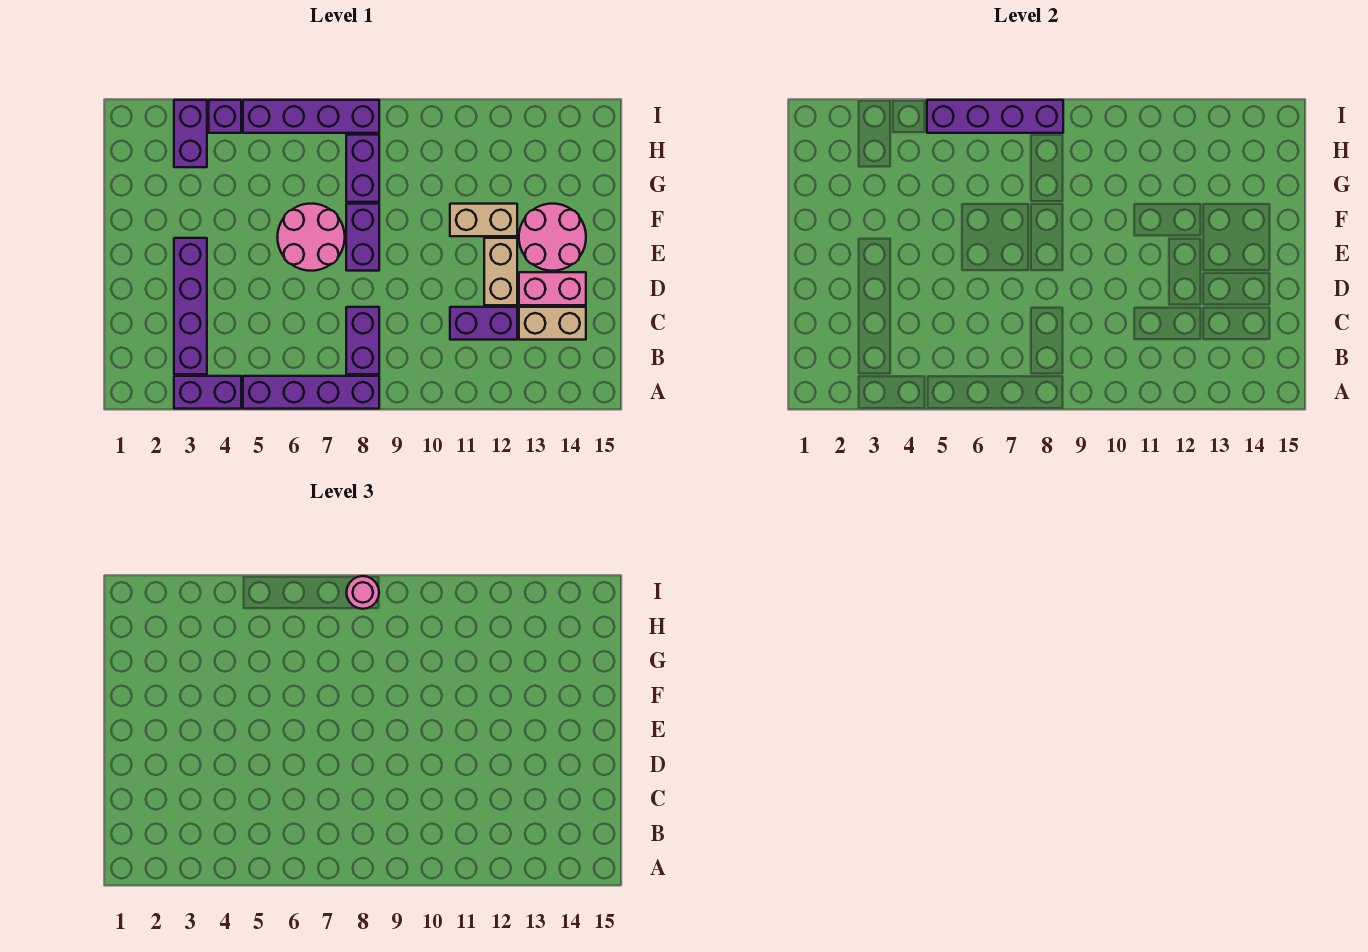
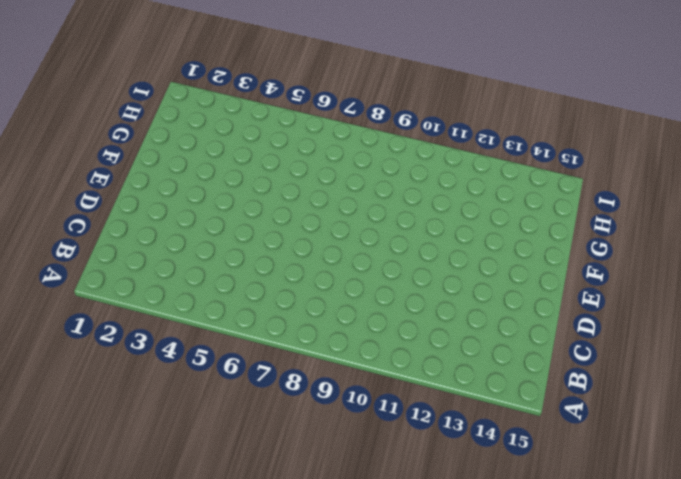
none -> purple 1x2 brick [174,376,241,409]
none -> purple 1x4 brick [243,376,379,409]
none -> purple 1x4 brick [174,238,207,374]

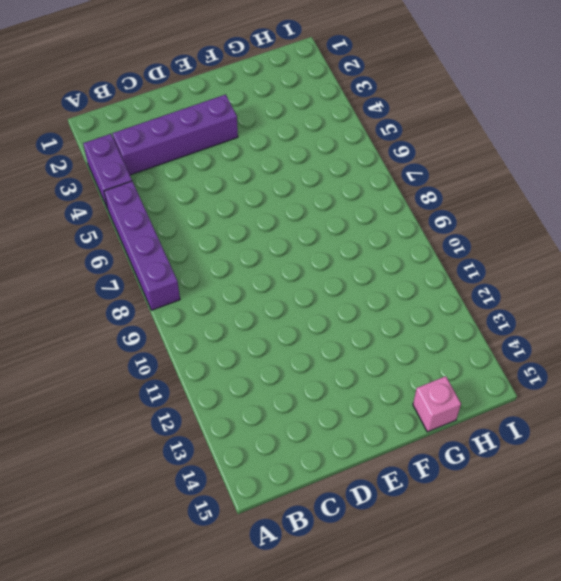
pink 1x1 brick [413,376,461,432] -> none
none -> purple 1x2 brick [346,307,379,374]
none -> purple 1x2 brick [450,307,517,340]
none -> tan 1x2 brick [519,307,586,340]

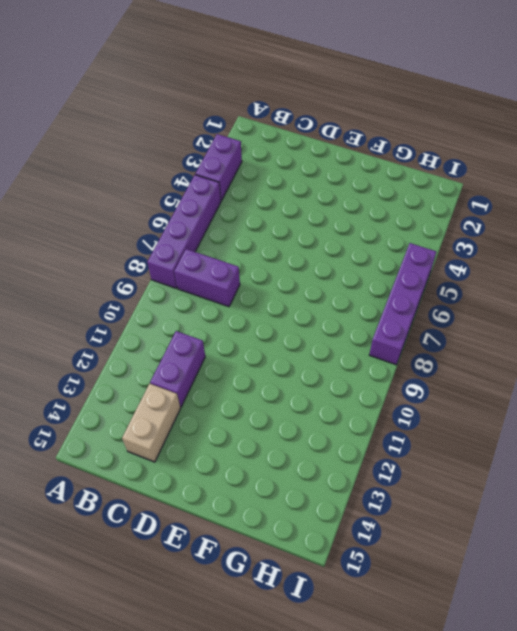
none -> purple 1x4 brick [174,238,207,374]
none -> tan 1x2 brick [484,238,517,305]
none -> pink 1x2 brick [519,272,586,305]

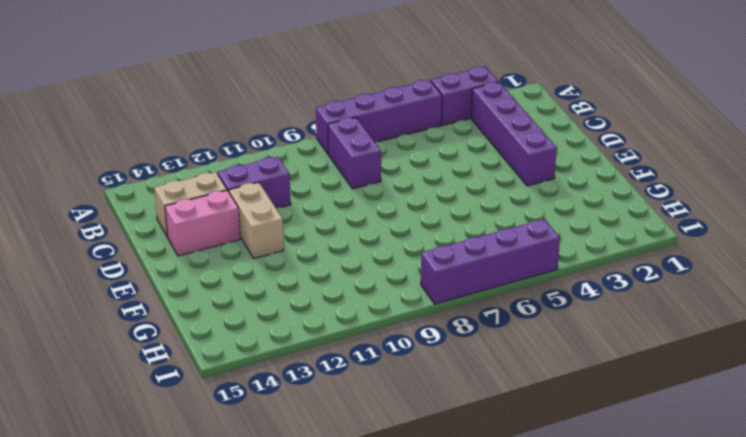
none -> pink 2x2 round brick [278,204,345,271]
none -> purple 1x2 brick [346,204,379,271]
none -> pink 2x2 round brick [519,204,586,271]

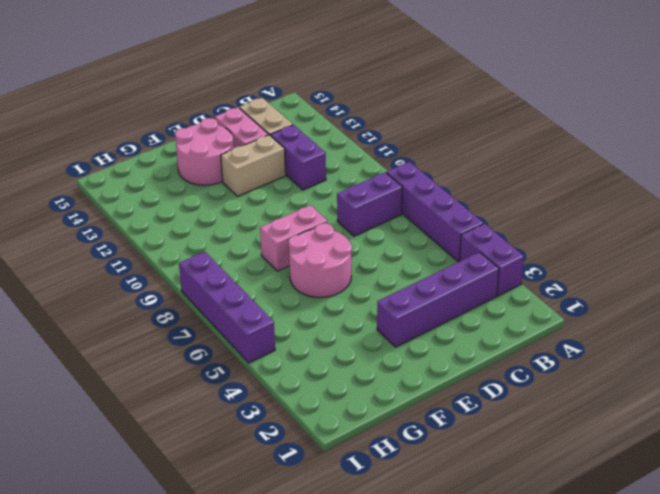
pink 1x2 brick [260,205,327,271] -> purple 1x2 brick [346,204,379,271]
none -> tan 1x2 brick [450,204,517,236]
none -> purple 1x2 brick [346,135,379,202]
none -> purple 1x2 brick [174,100,207,167]

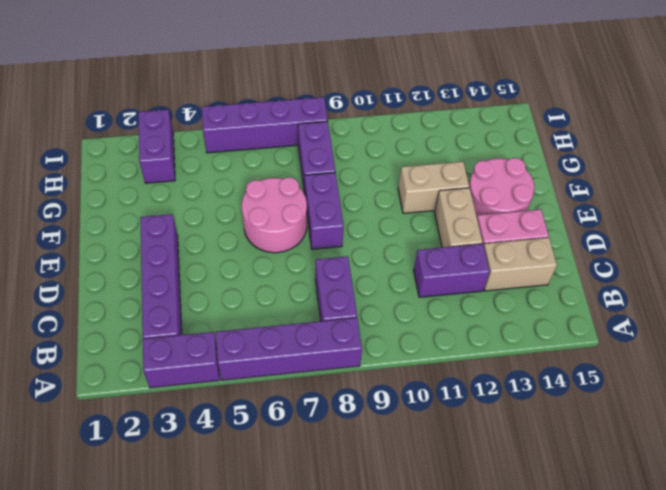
none -> purple 1x1 brick [209,100,241,133]
none -> purple 1x4 brick [927,100,1063,133]
none -> pink 1x1 round brick [346,576,379,609]

